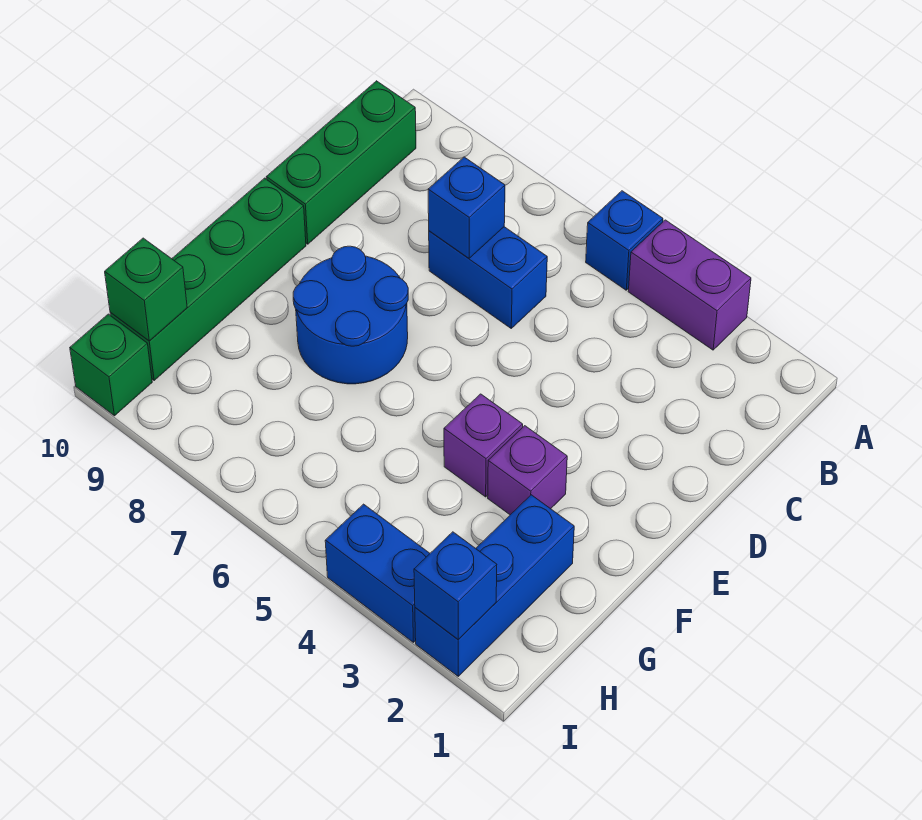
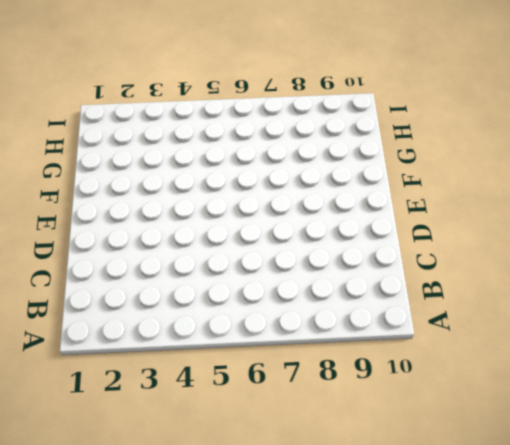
none -> purple 1x2 brick [628,220,751,350]
none -> blue 1x1 brick [586,191,663,290]
none -> green 1x3 brick [266,81,416,244]

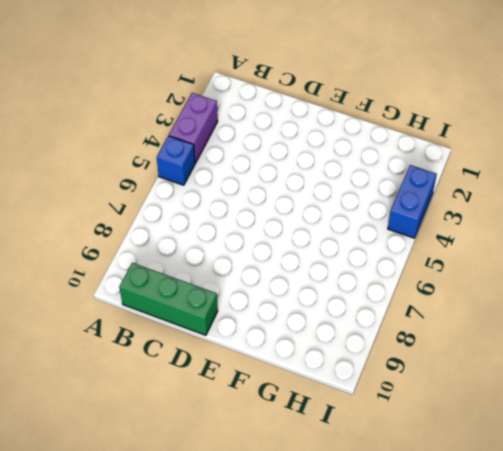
none -> blue 1x2 brick [429,227,547,328]
none -> blue 2x2 round brick [293,246,408,384]
none -> green 1x4 brick [110,178,306,381]

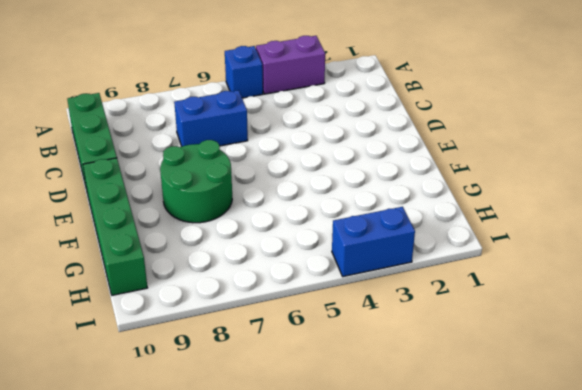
green 2x2 round brick [160,140,232,223] -> blue 2x2 round brick [293,246,408,384]
none -> purple 1x1 brick [488,426,567,515]
none -> purple 1x1 brick [444,394,523,497]
none -> blue 1x3 brick [415,495,574,676]

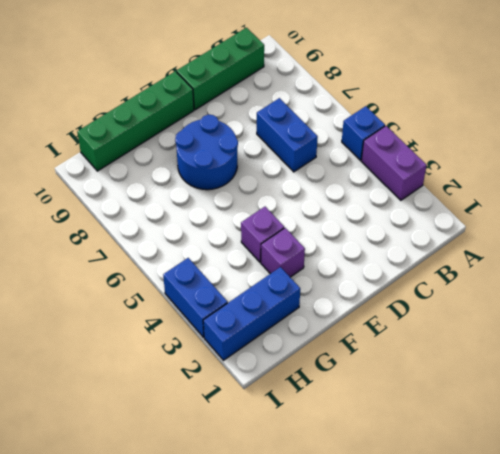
none -> green 1x1 brick [70,314,152,416]
none -> blue 1x1 brick [428,157,505,258]
none -> green 1x1 brick [105,238,187,341]

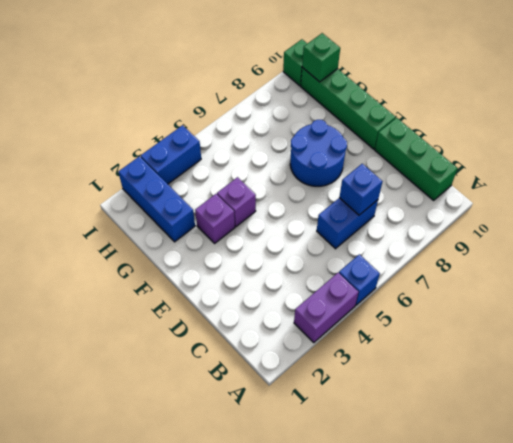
none -> blue 1x1 brick [414,532,497,640]

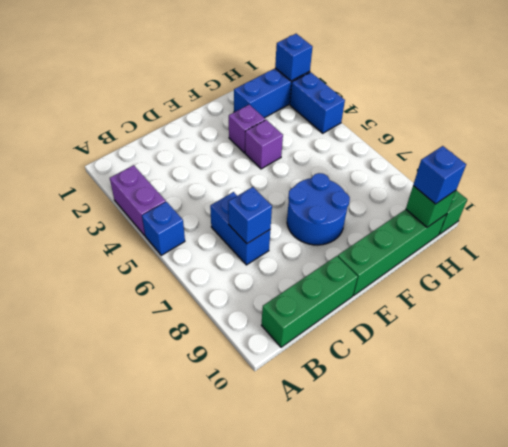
blue 1x1 brick [413,146,466,204] -> none

